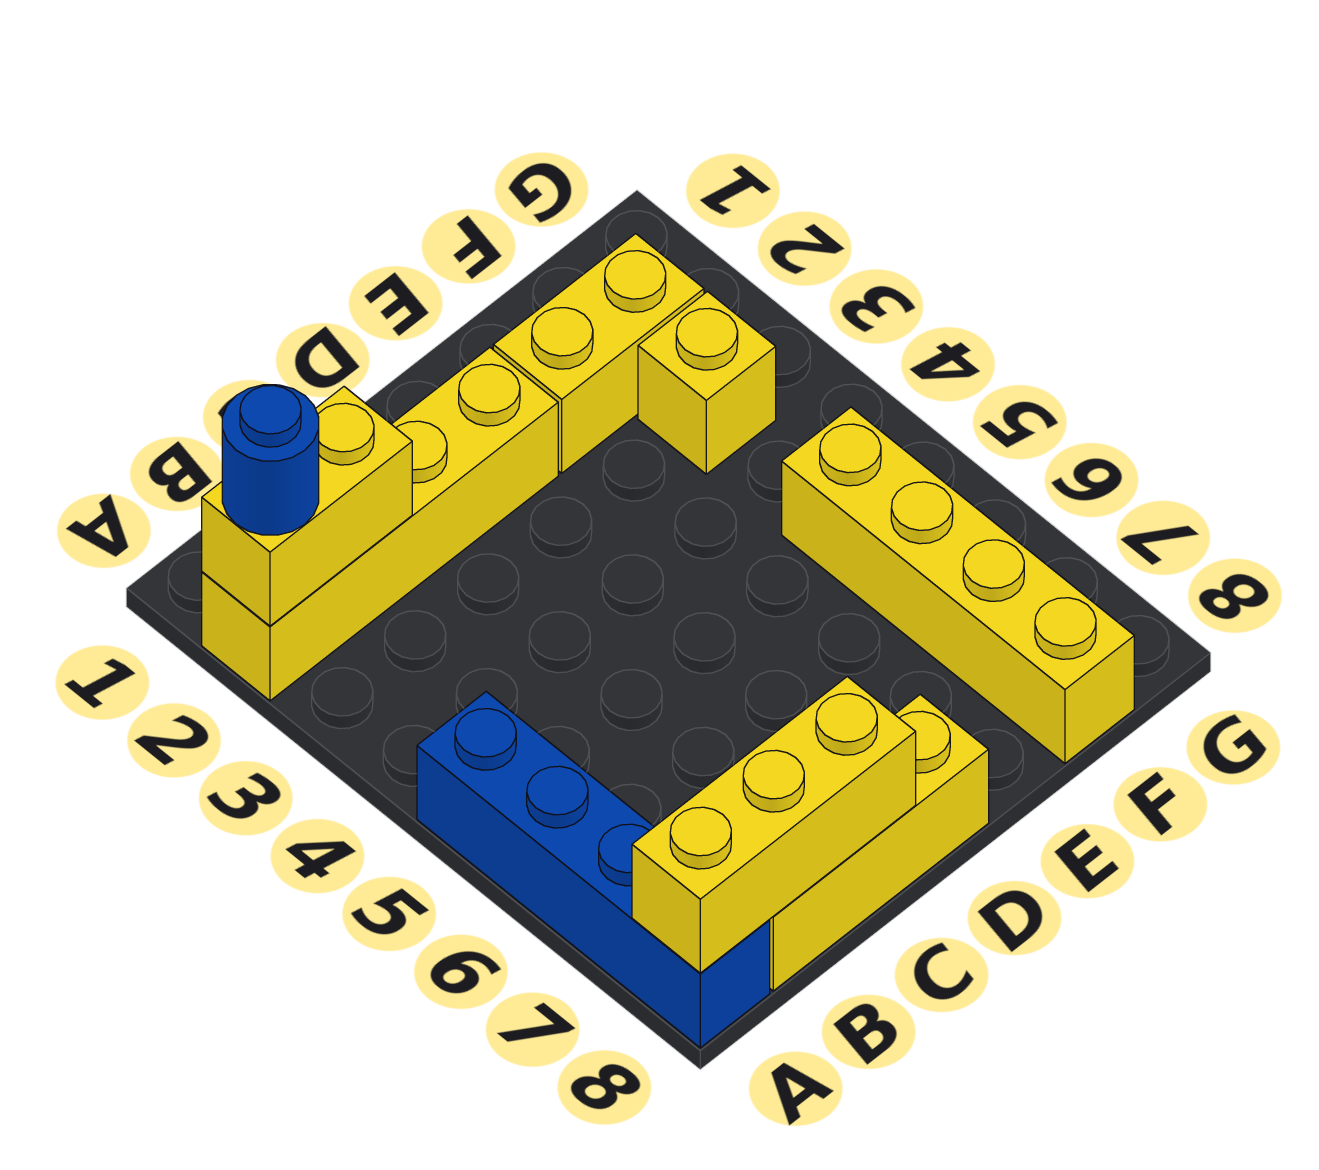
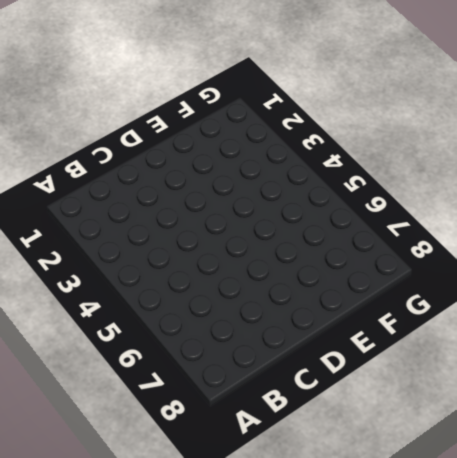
none -> yellow 1x4 brick [202,348,558,701]
none -> blue 1x4 brick [417,692,770,1048]

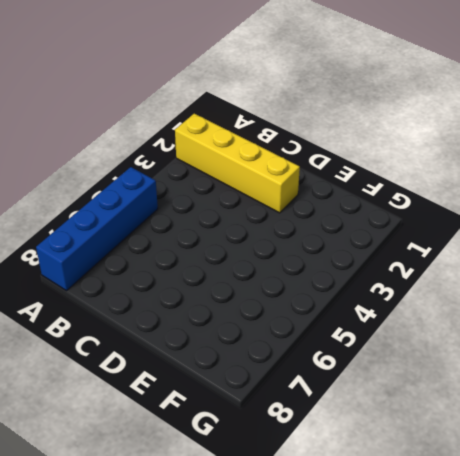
none -> yellow 1x3 brick [769,694,989,991]
none -> yellow 1x2 brick [493,234,704,473]

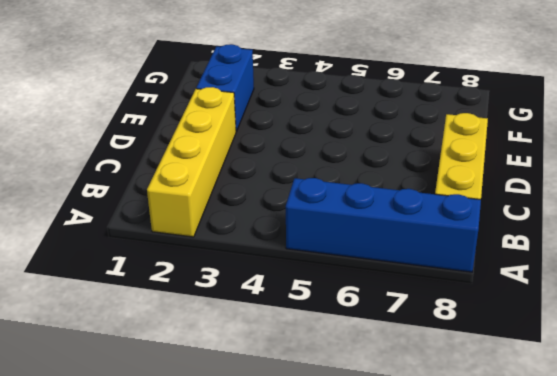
blue 1x2 brick [196,44,254,132] -> yellow 1x2 brick [493,234,704,473]
none -> yellow 1x1 brick [638,292,776,474]
none -> yellow 1x4 brick [782,407,1134,763]

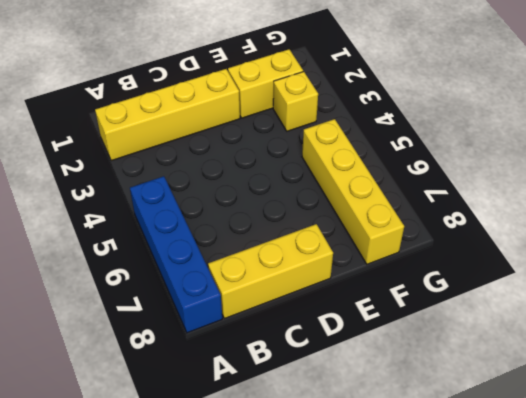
none -> yellow 1x2 brick [202,387,412,626]
none -> yellow 1x3 brick [632,677,916,973]

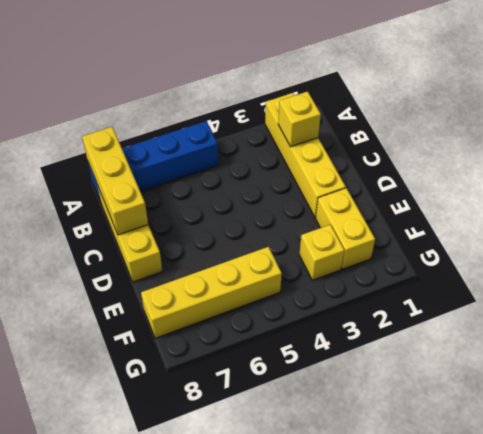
yellow 1x1 brick [278,91,321,147] -> yellow 1x2 brick [202,387,412,626]
none -> blue 1x1 round brick [222,385,319,535]

